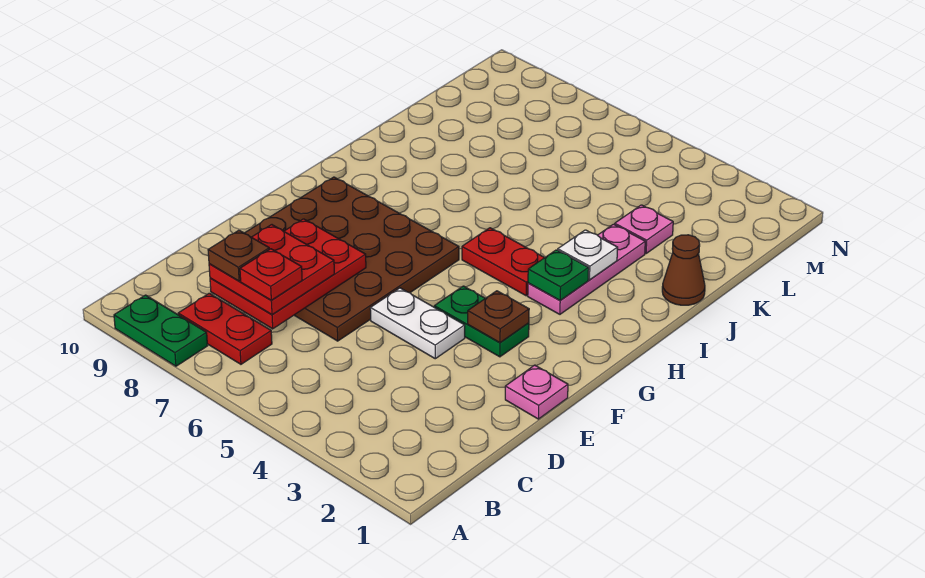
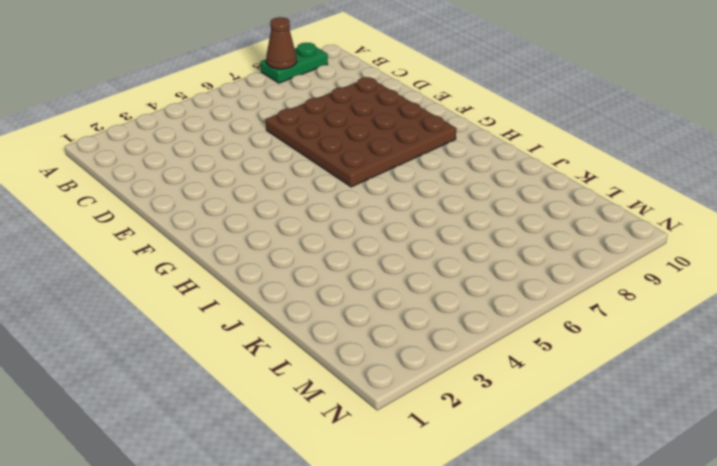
brown 1x1 cone [266,17,297,69] -> brown 1x1 cone moved to [662,235,705,305]
none -> red 1x2 plate [178,293,272,364]
none -> pink 1x1 plate [505,365,568,419]
none -> white 1x2 plate [370,288,465,359]

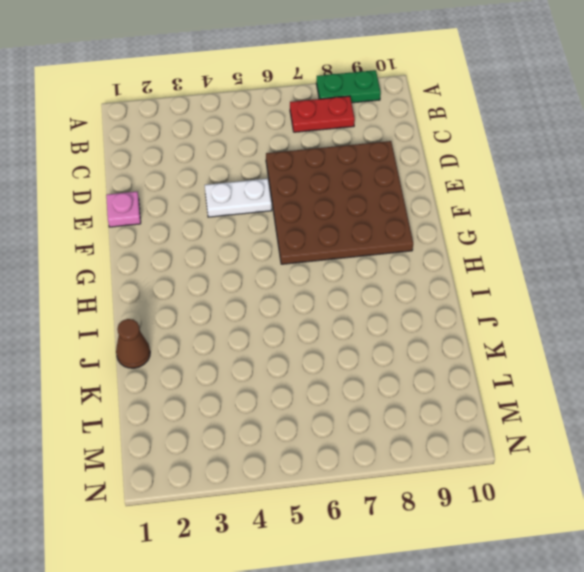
none -> green 1x2 plate [434,286,529,357]
none -> pink 1x3 plate [528,224,645,314]
none -> red 1x2 plate [462,228,544,296]

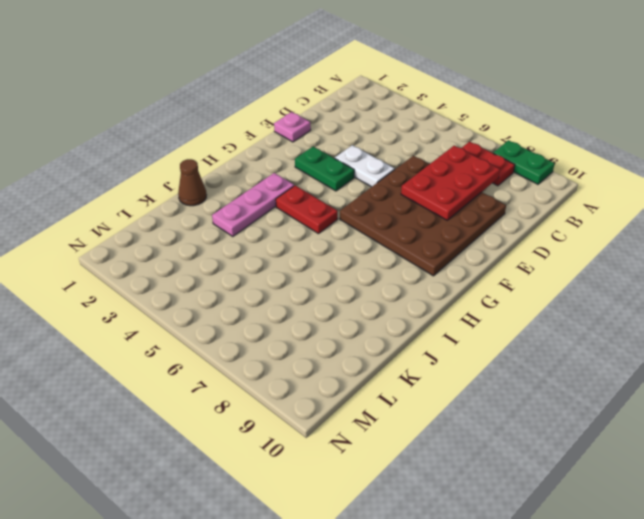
none -> pink 1x1 plate [615,205,673,254]
none -> brown 1x1 plate [468,291,529,343]
none -> green 1x1 plate [528,250,589,300]

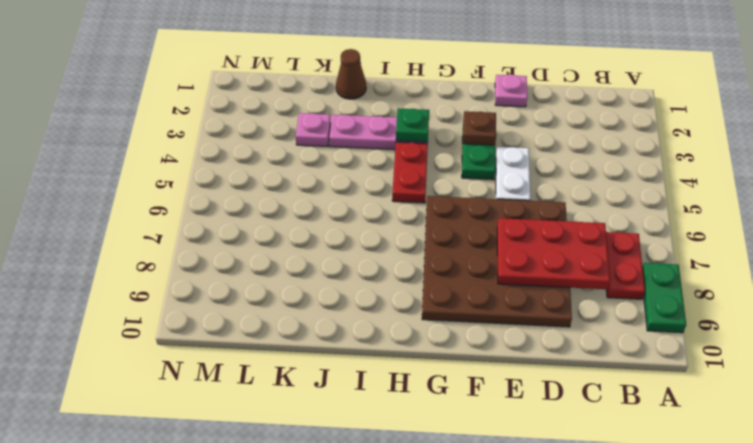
none -> white 1x1 plate [558,230,618,280]
none -> red 2x2 plate [209,225,334,315]
none -> red 1x1 plate [240,249,302,300]

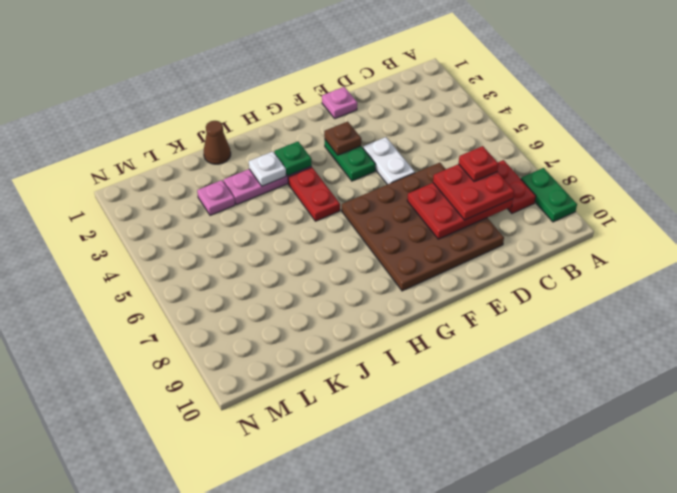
none -> brown 1x1 plate [208,230,269,281]

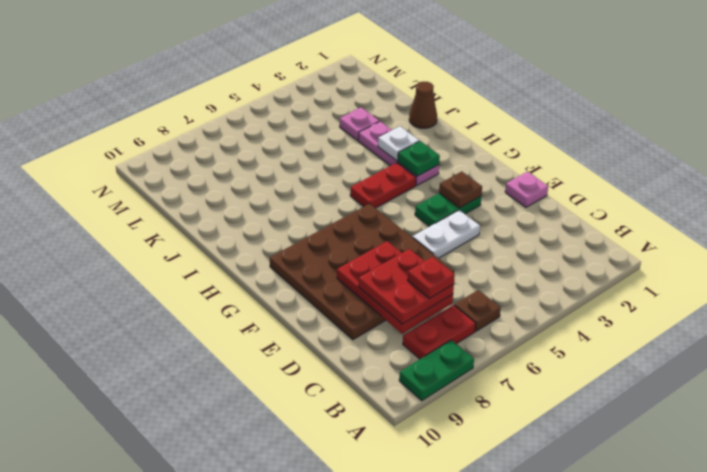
brown 1x1 plate [455,290,501,331] -> brown 1x1 plate moved to [208,230,269,281]

